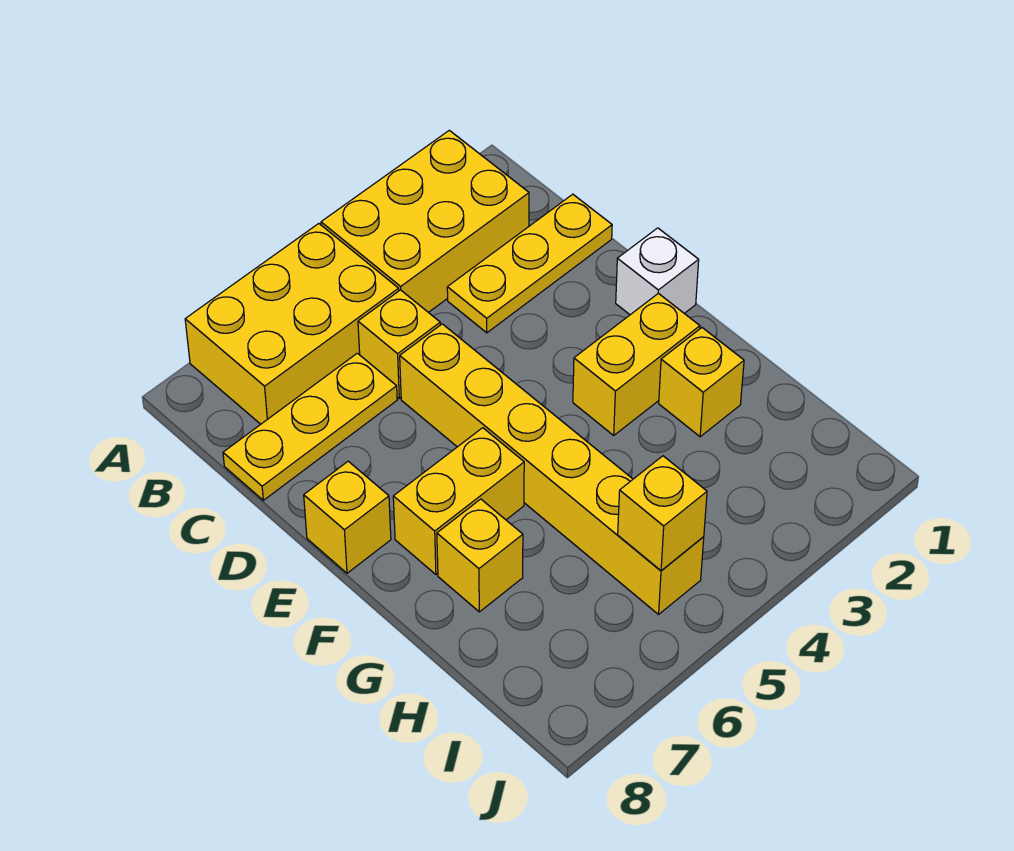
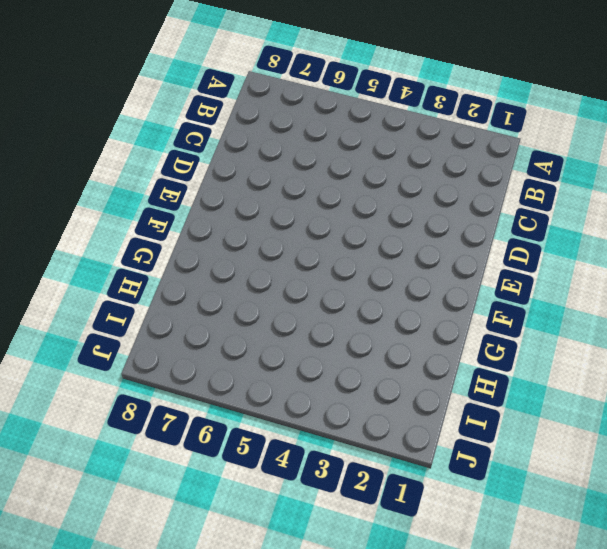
none -> yellow 2x3 brick [321,130,529,313]
none -> yellow 2x3 brick [185,224,399,424]
none -> yellow 1x3 plate [447,194,612,333]

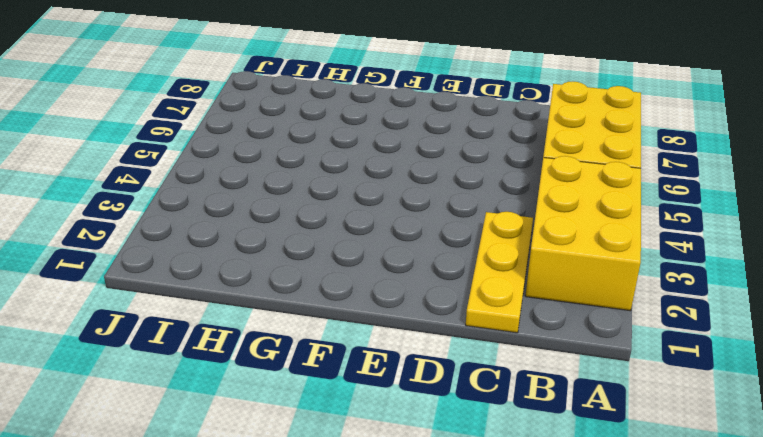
none -> yellow 1x1 brick [358,290,440,398]
none -> yellow 1x3 plate [223,353,397,500]
none -> yellow 1x6 brick [400,324,704,614]

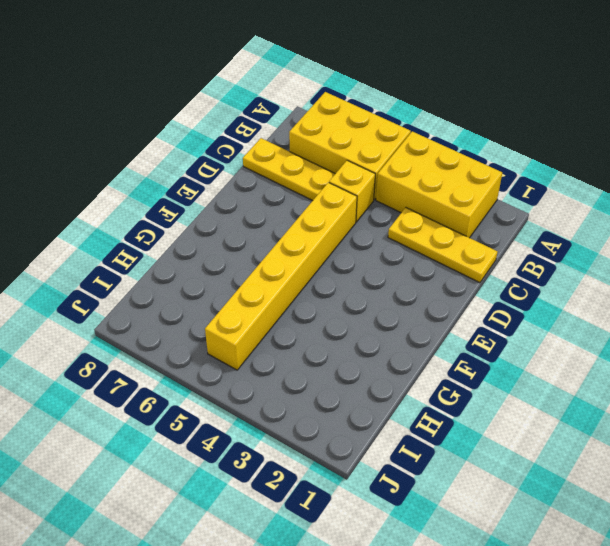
none -> white 1x1 brick [616,228,699,315]
none -> yellow 1x1 brick [304,461,391,573]
none -> yellow 1x2 brick [573,293,700,435]

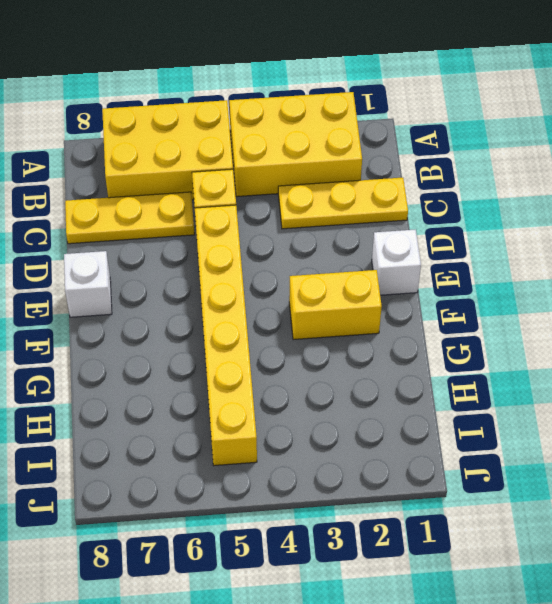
white 1x1 brick [64,251,112,317] -> yellow 1x1 brick [304,461,391,573]
none -> yellow 1x2 brick [393,428,524,574]
none -> yellow 1x1 brick [659,328,744,437]
none -> yellow 1x1 brick [437,499,523,612]

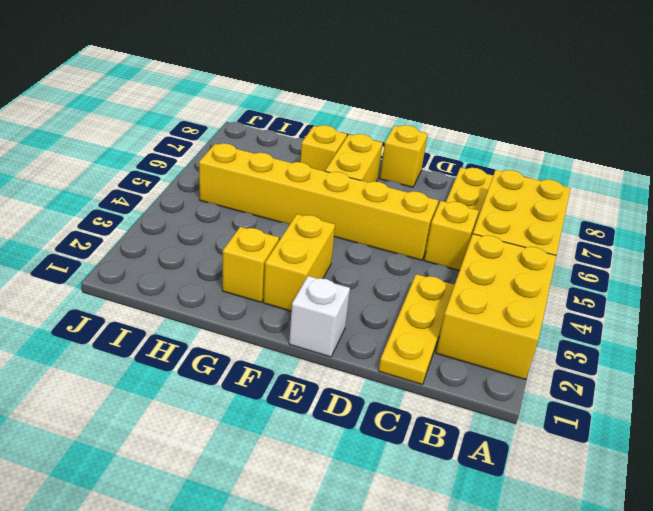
none -> yellow 1x1 brick [618,456,707,571]

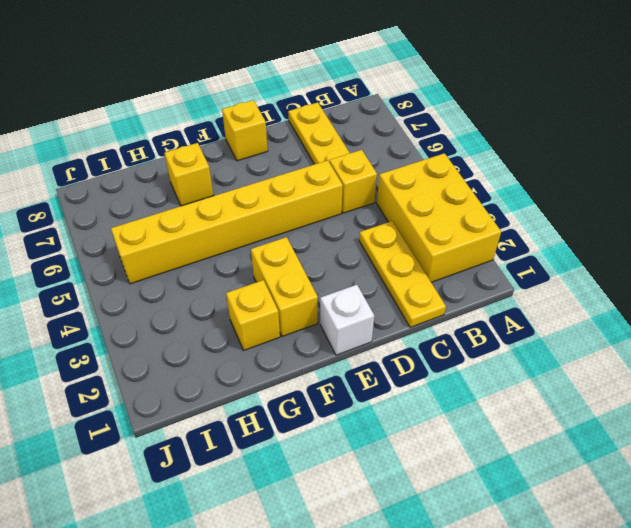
none -> yellow 2x3 brick [185,224,399,424]
none -> yellow 1x2 brick [393,428,524,574]
none -> yellow 1x1 brick [618,456,707,571]

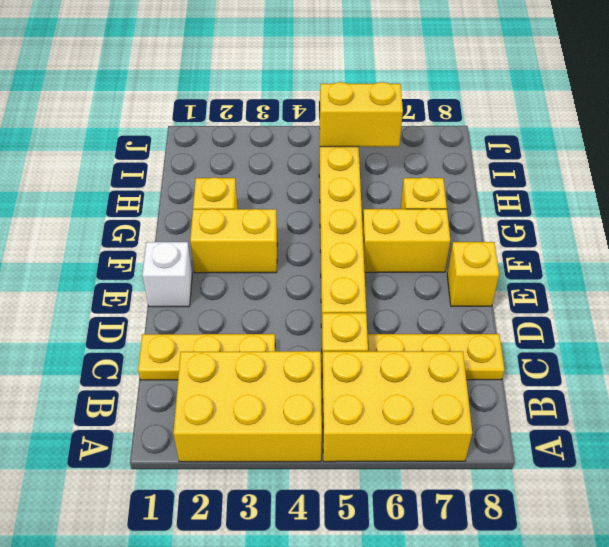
yellow 1x2 brick [320,82,403,147] -> yellow 1x1 brick [618,456,707,571]

